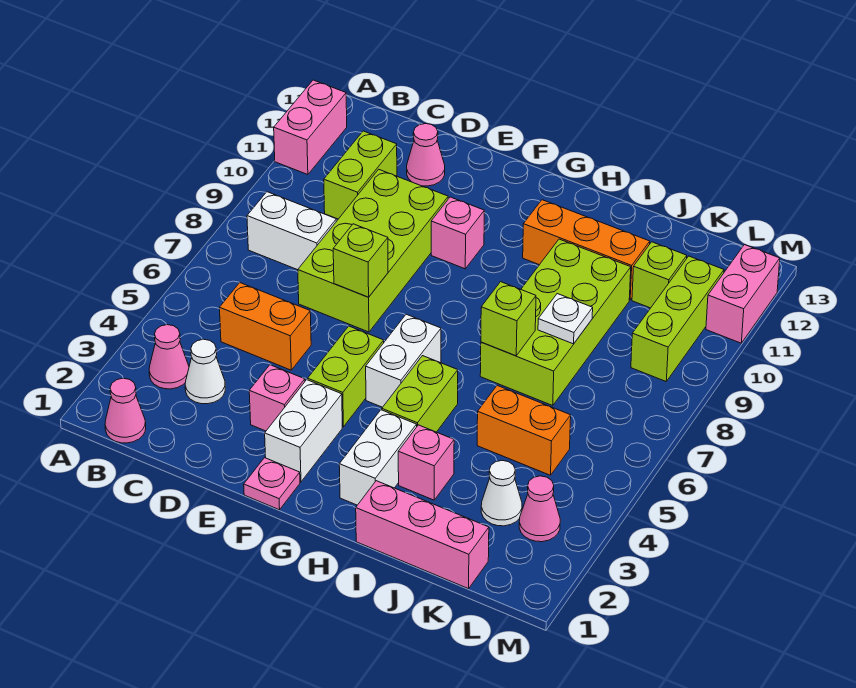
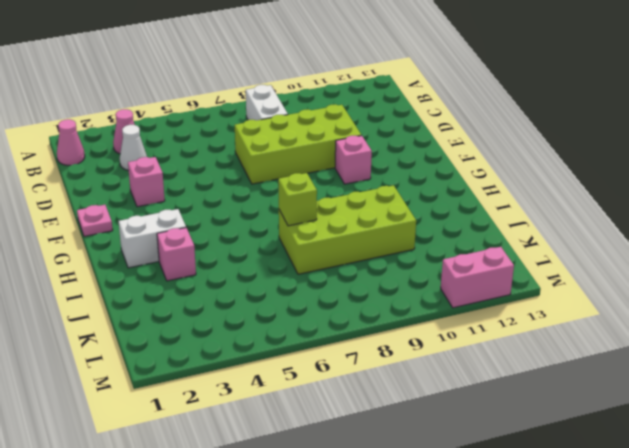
none -> pink 1x2 brick [274,80,347,175]
none -> orange 1x2 brick [219,283,311,370]
none -> lime 1x2 brick [324,131,397,219]
none -> pink 1x1 cone [407,124,445,186]

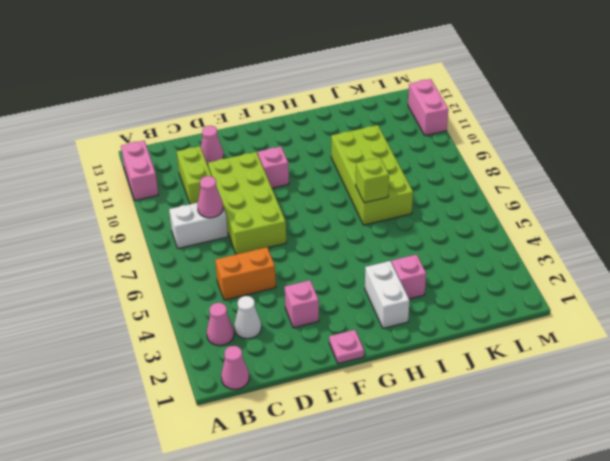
pink 1x1 cone [197,176,223,218] -> pink 1x1 cone moved to [519,476,560,542]
none -> white 1x2 brick [265,380,342,482]
none -> lime 1x2 brick [308,326,384,427]
none -> white 1x2 brick [366,314,441,407]
none -> lime 1x2 brick [382,356,458,432]

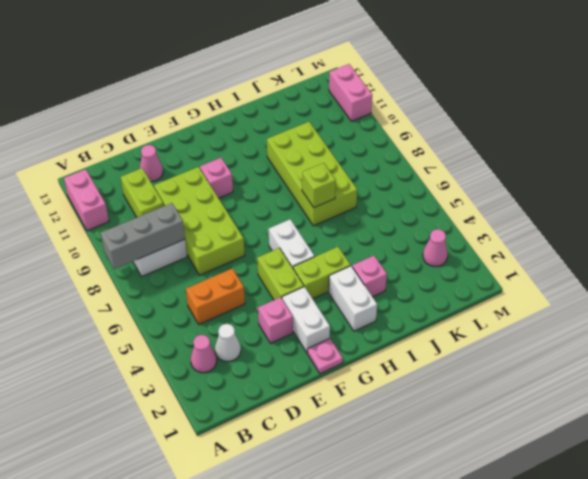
grey 1x3 brick [101,203,185,269] -> none
lime 1x2 brick [293,247,351,299] -> lime 1x2 brick turned to [382,356,458,432]
none -> pink 1x1 cone [105,378,146,443]
none -> orange 1x3 brick [523,200,650,300]
none -> pink 1x3 brick [356,481,489,589]
none -> orange 1x2 brick [477,386,571,475]

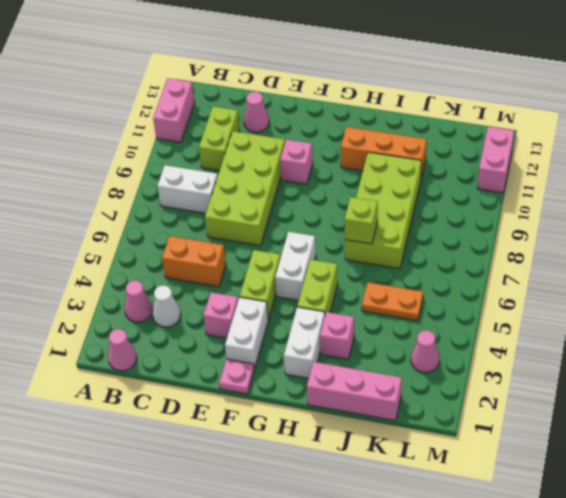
orange 1x2 plate [362,282,423,321] -> orange 1x2 brick [477,386,571,475]
none -> white 1x1 cone [481,461,522,526]
none -> lime 1x1 brick [632,242,687,308]
none -> lime 1x3 brick [631,256,724,381]
none -> lime 1x1 brick [333,224,388,297]

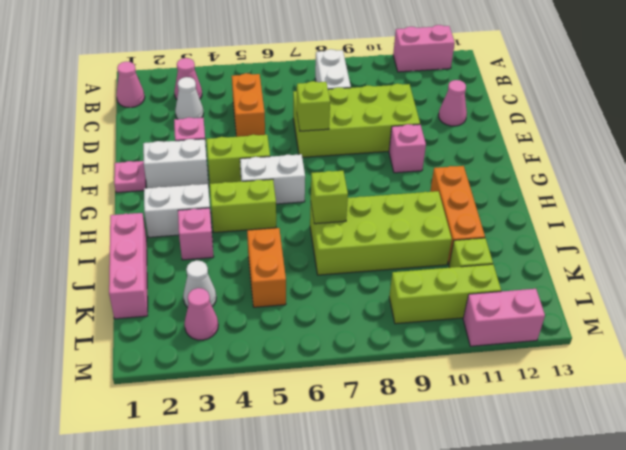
none -> lime 1x2 brick [324,131,397,219]
none -> white 1x1 plate [538,294,593,344]

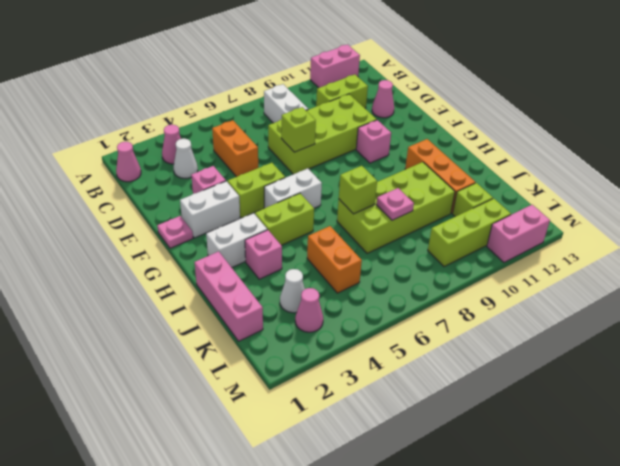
pink 1x1 plate [376,188,414,220] -> white 1x1 plate [538,294,593,344]

